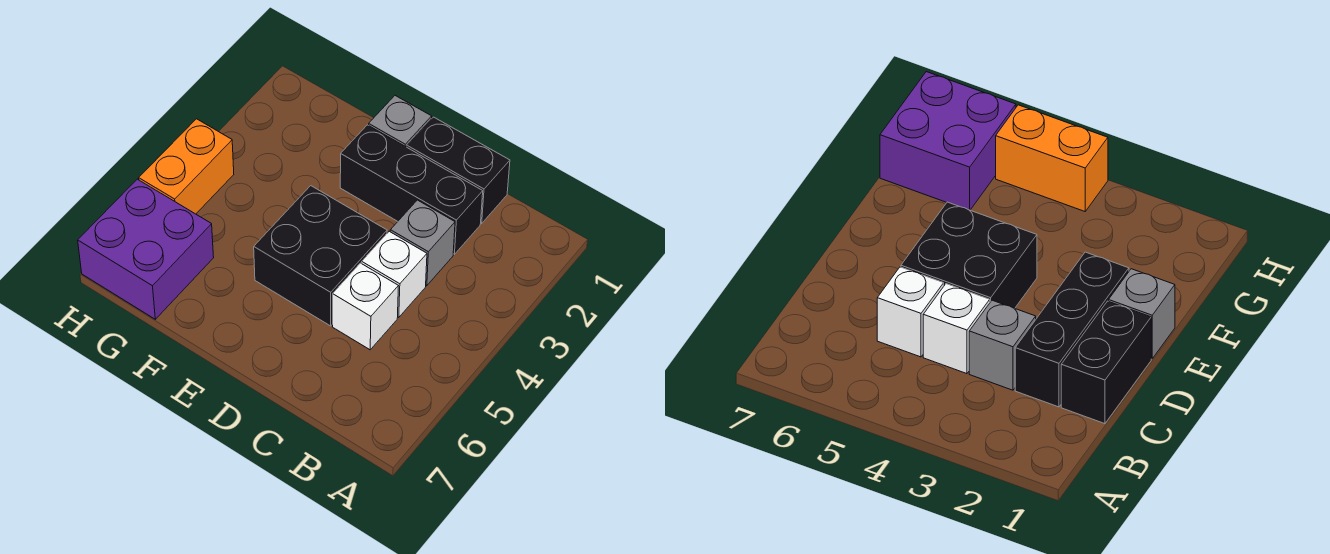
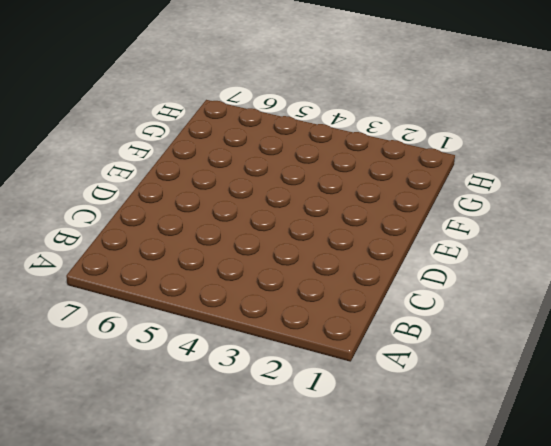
none -> black 1x2 brick [407,117,510,223]
none -> black 1x3 brick [340,125,483,254]

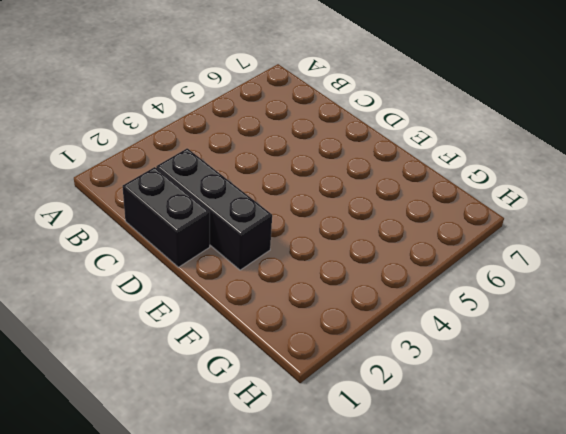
none -> grey 1x1 brick [390,200,455,286]
none -> white 1x1 brick [362,231,427,317]

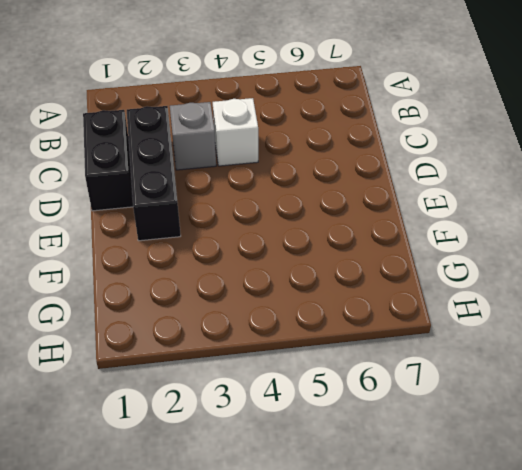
none -> white 1x1 brick [333,263,398,350]
none -> black 2x2 brick [254,186,387,326]

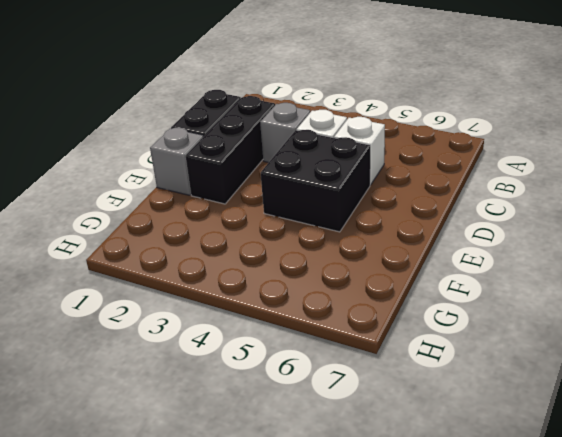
none -> purple 2x2 brick [78,179,214,319]
none -> orange 1x2 brick [139,119,234,214]

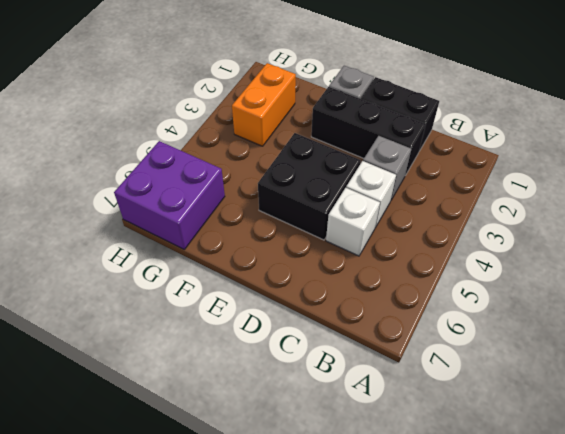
orange 1x2 brick [232,63,296,146] -> orange 1x2 brick moved to [139,119,234,214]

